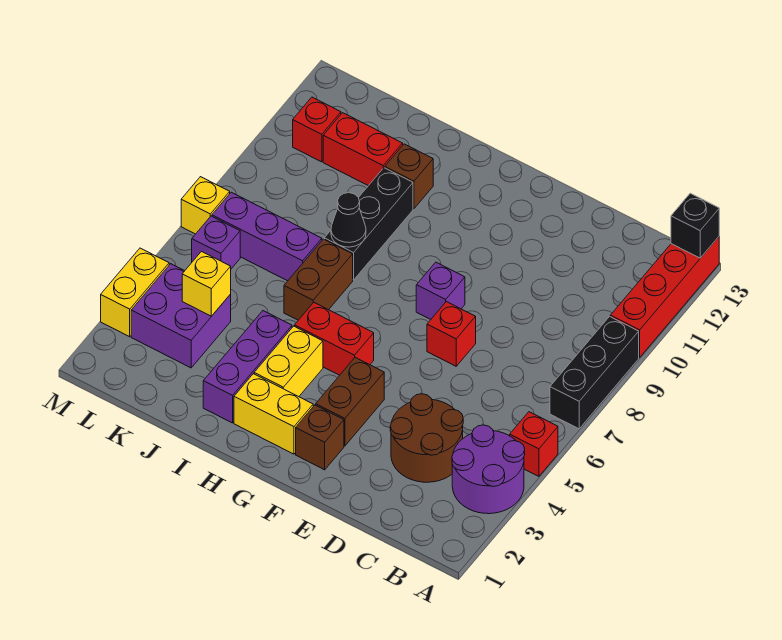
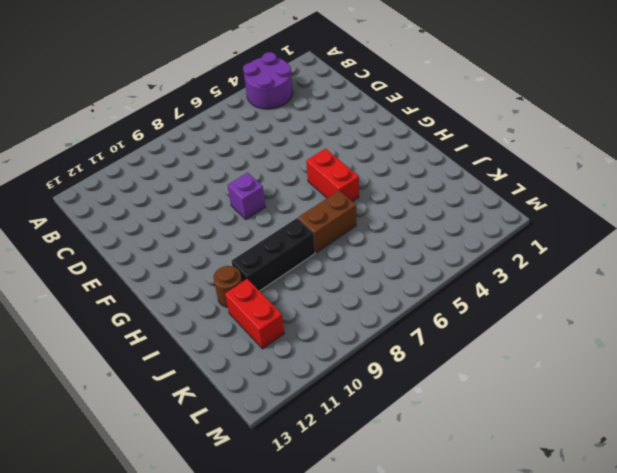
brown 1x1 round brick [213,266,242,307] -> brown 1x1 brick [385,144,433,209]
none -> red 1x1 brick [510,412,558,476]
none -> black 1x3 brick [550,316,639,429]
none -> red 1x4 brick [610,237,719,357]

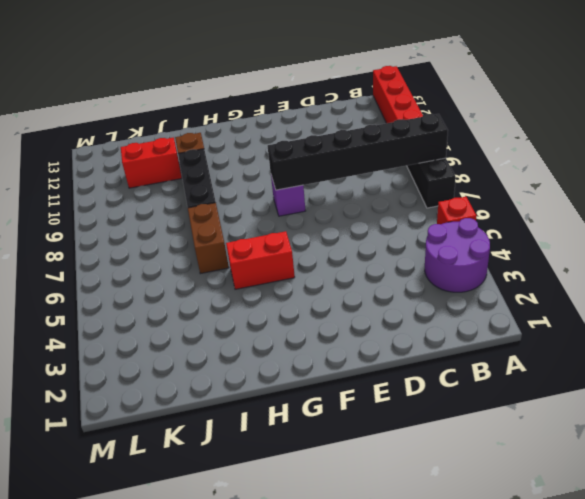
black 1x6 brick [268,114,448,190] -> none
none -> brown 2x2 round brick [390,394,463,482]
none -> red 1x1 brick [427,302,476,366]
none -> brown 1x1 brick [296,405,344,470]

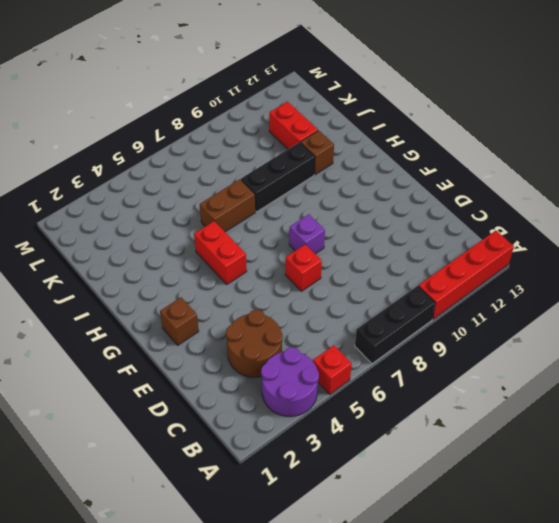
none -> brown 1x2 brick [316,357,384,446]
none -> yellow 1x2 brick [234,374,313,454]
none -> yellow 1x2 brick [254,326,323,397]

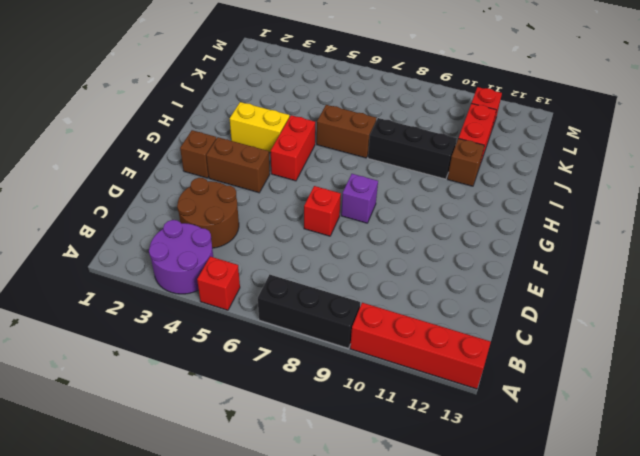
none -> yellow 1x2 brick [234,374,313,454]
none -> purple 1x3 brick [203,311,292,423]
none -> purple 1x3 brick [212,192,322,281]

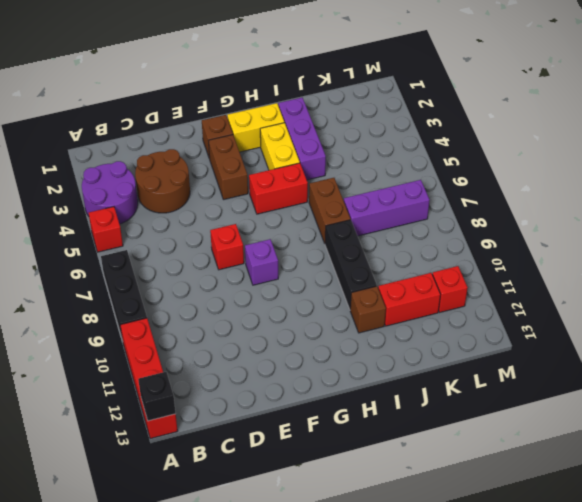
none -> purple 2x2 brick [131,264,231,368]
none -> purple 1x1 brick [192,216,240,269]
none -> yellow 1x2 brick [101,248,169,337]

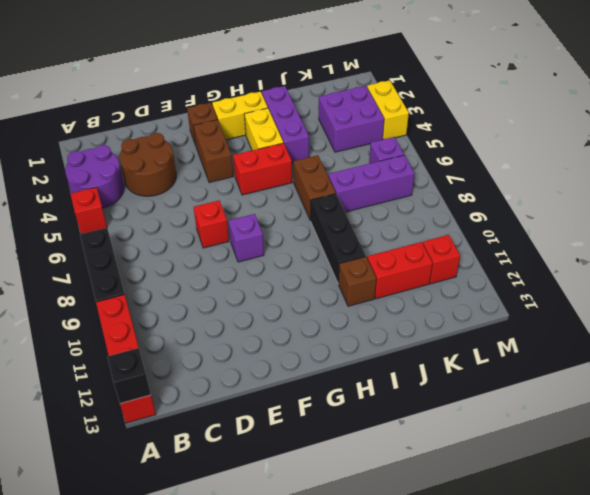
none -> yellow 1x1 brick [181,177,230,234]
none -> black 1x1 cone [331,193,366,247]
none -> yellow 1x1 brick [182,252,231,316]

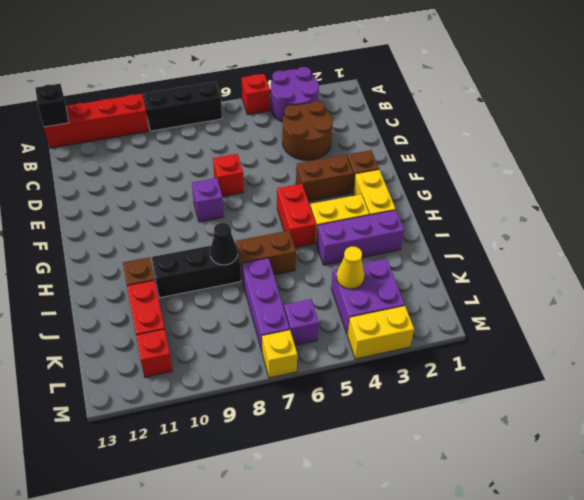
yellow 1x1 cone [336,247,365,289] -> yellow 1x1 brick [182,252,231,316]

